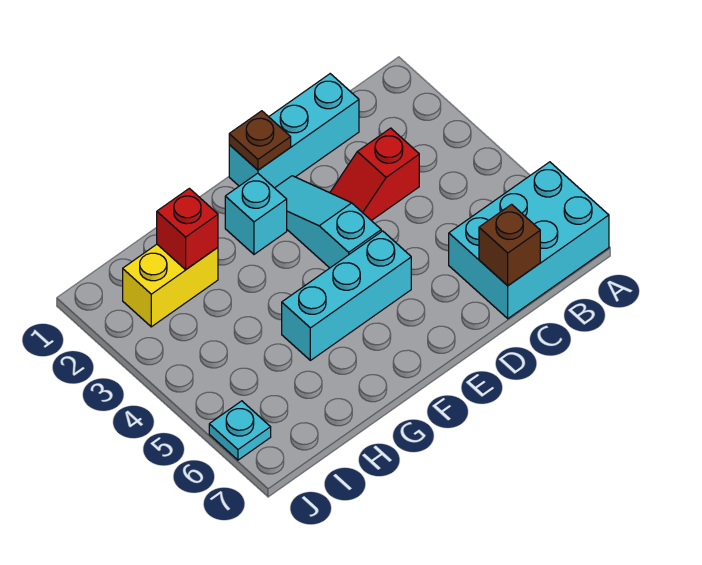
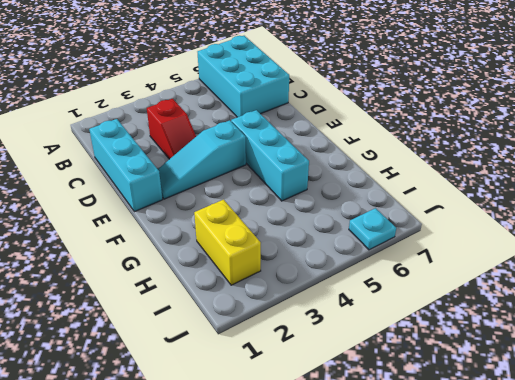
none -> cyan 1x1 brick [225,173,287,254]
none -> brown 1x1 brick [479,204,540,286]

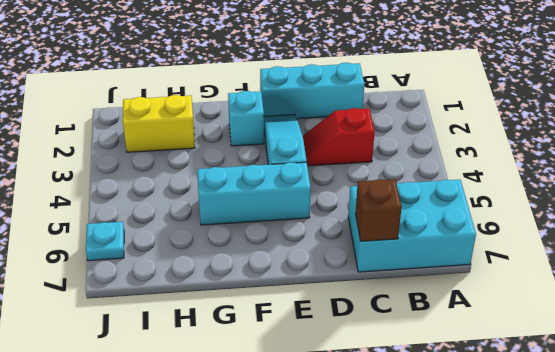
none -> brown 1x1 plate [229,111,291,170]
none -> red 1x1 brick [157,188,218,270]

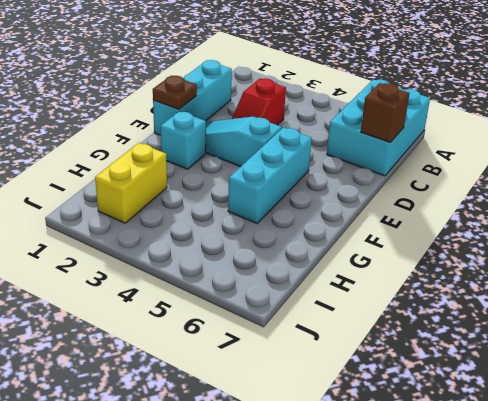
none -> cyan 1x1 plate [209,401,271,460]
none -> red 1x1 brick [157,188,218,270]

